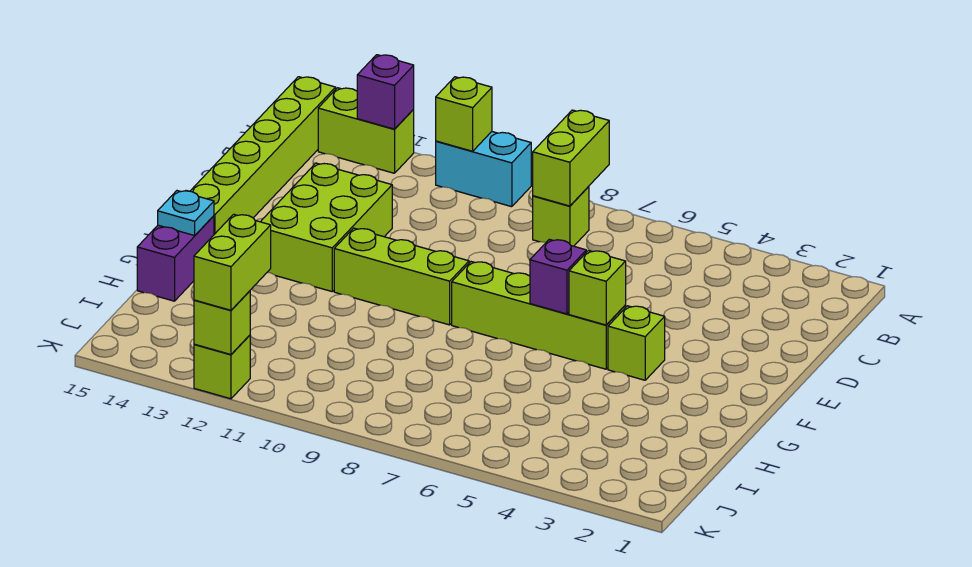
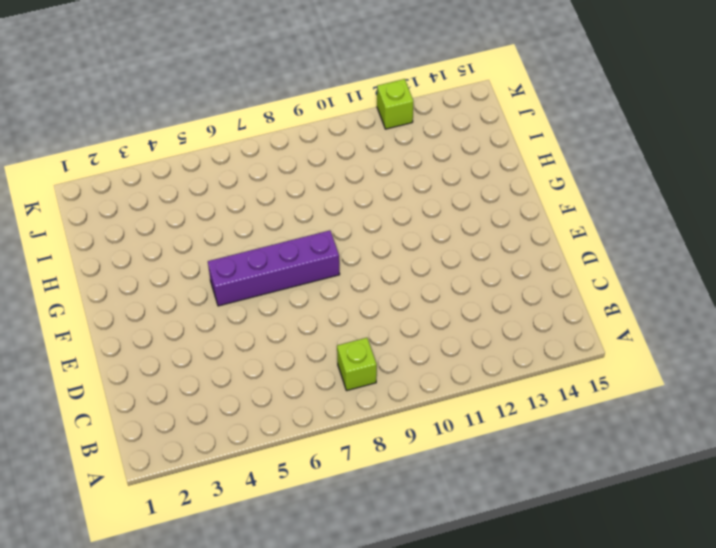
purple 1x4 brick [208,230,340,306] -> lime 1x4 brick [452,262,626,369]
none -> cyan 1x2 brick [436,132,531,207]
none -> lime 1x2 brick [318,88,414,173]
none -> lime 1x6 brick [191,77,336,234]

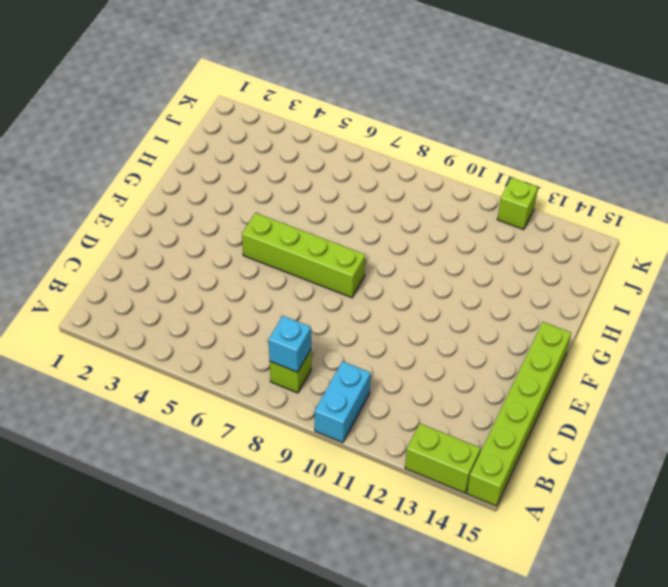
cyan 1x2 brick [315,361,371,443] -> cyan 1x2 brick turned to [436,132,531,207]
cyan 1x1 brick [269,316,311,372] -> lime 1x2 brick [533,110,609,206]
none -> lime 2x3 brick [261,163,392,291]
none -> lime 1x1 brick [608,306,665,380]
none -> lime 1x3 brick [334,228,469,325]

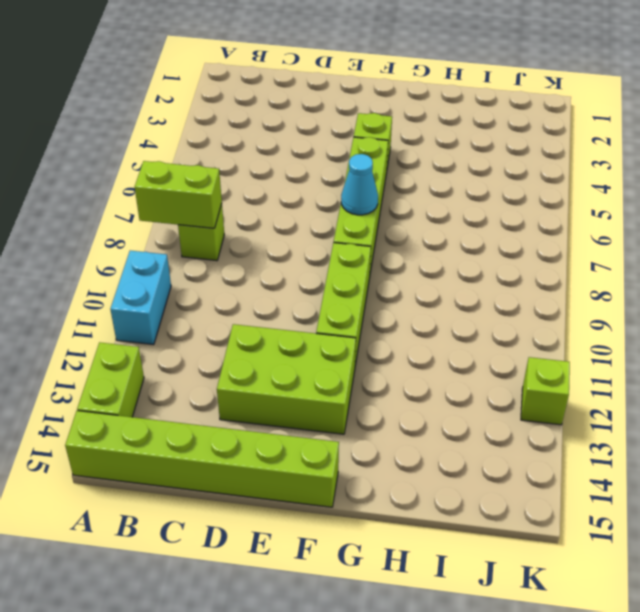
cyan 1x1 cone [341,154,378,215] -> none
none -> purple 1x2 brick [137,216,214,301]
none -> lime 1x1 brick [436,77,492,151]
none -> purple 1x1 brick [357,55,414,129]

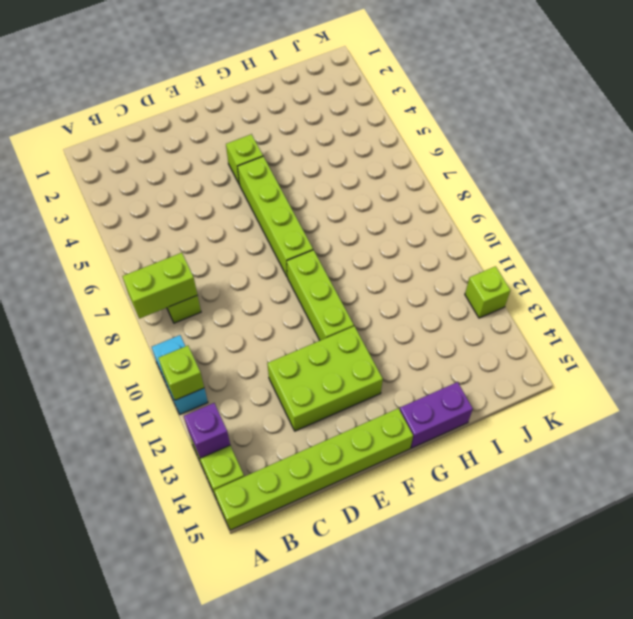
none -> lime 1x1 brick [569,251,626,325]
none -> purple 1x1 brick [530,239,586,314]
none -> cyan 1x1 plate [158,191,214,235]

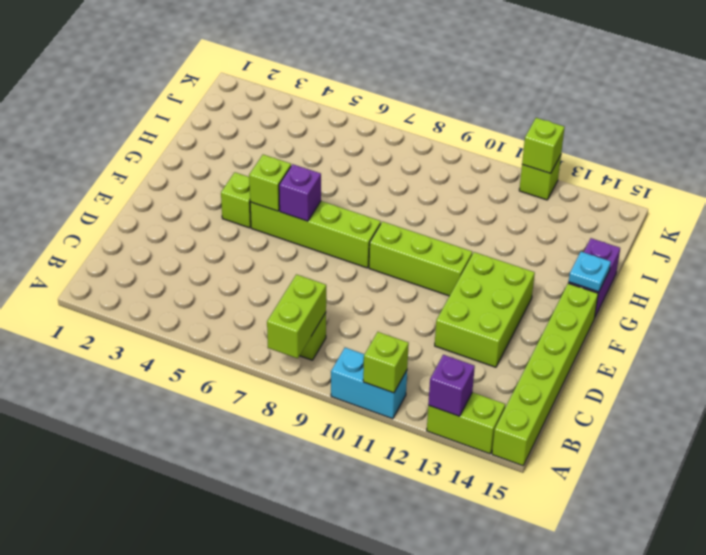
none -> lime 1x2 brick [194,214,271,310]

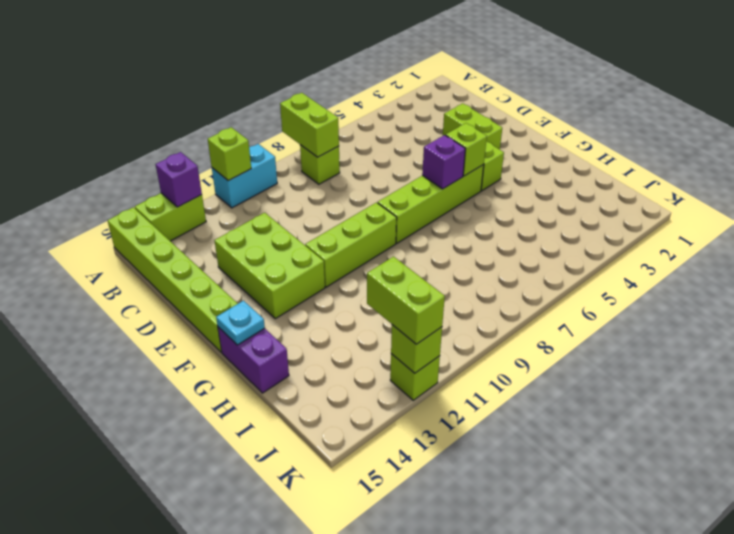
lime 1x2 brick [443,103,502,149] -> none

